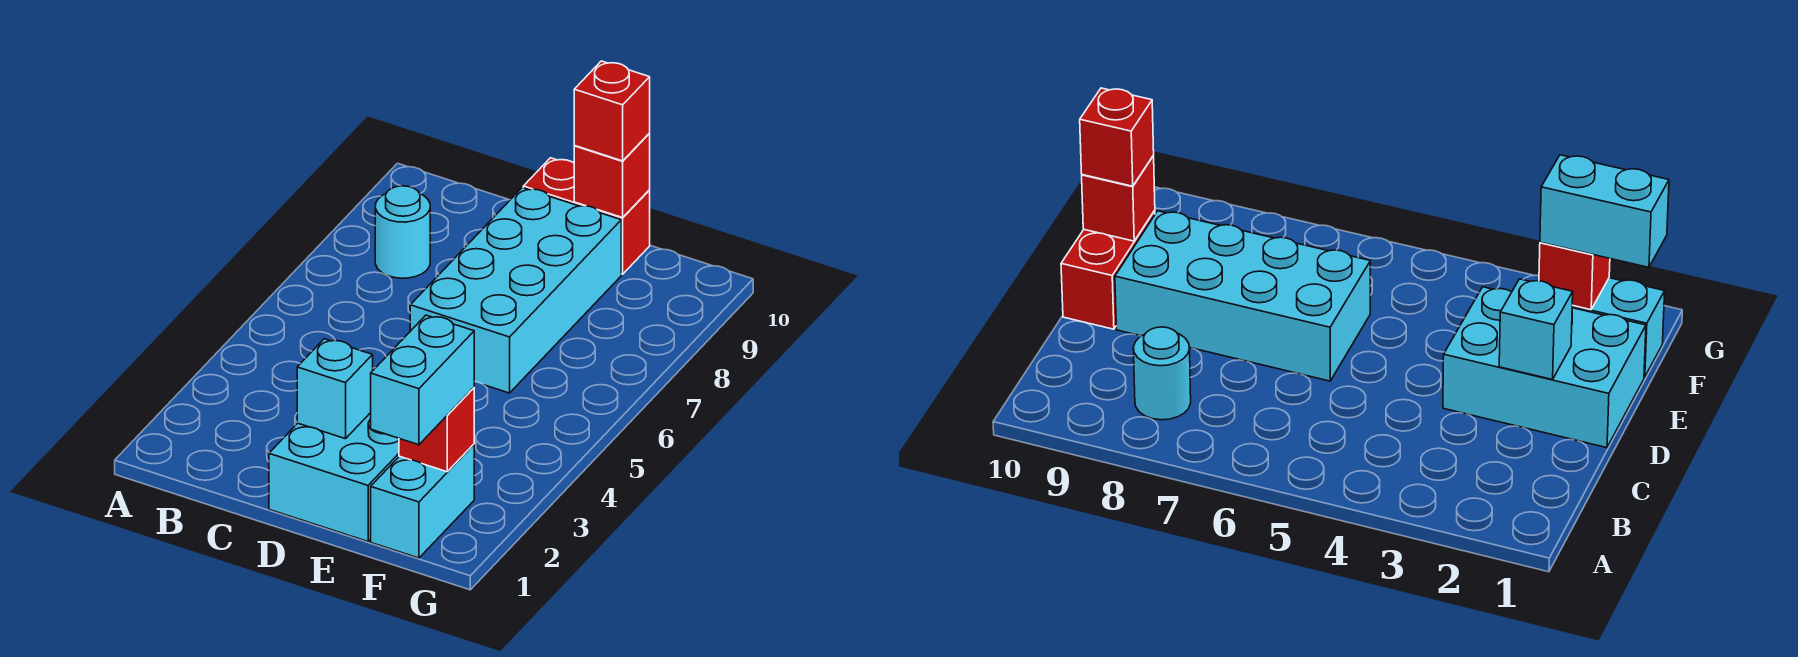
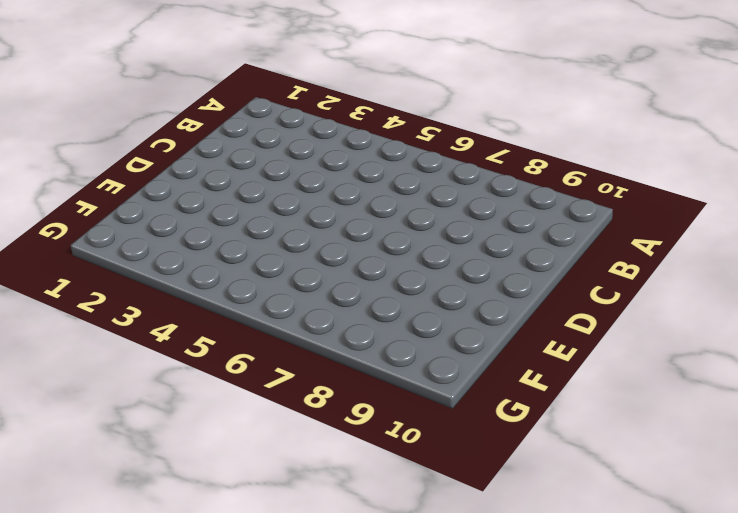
none -> cyan 1x1 round brick [375,186,430,278]
none -> cyan 2x3 brick [269,413,399,541]

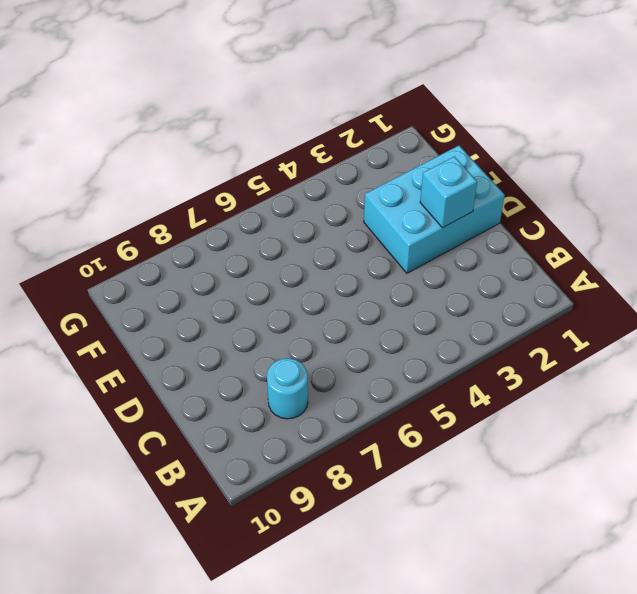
none -> cyan 2x4 brick [410,188,621,393]
none -> red 1x2 brick [523,158,650,274]

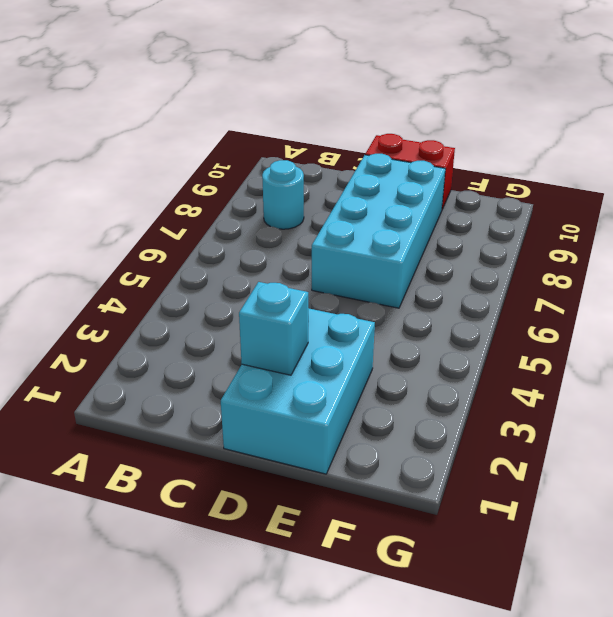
none -> cyan 1x2 brick [371,444,474,558]
none -> red 1x1 brick [574,134,650,218]

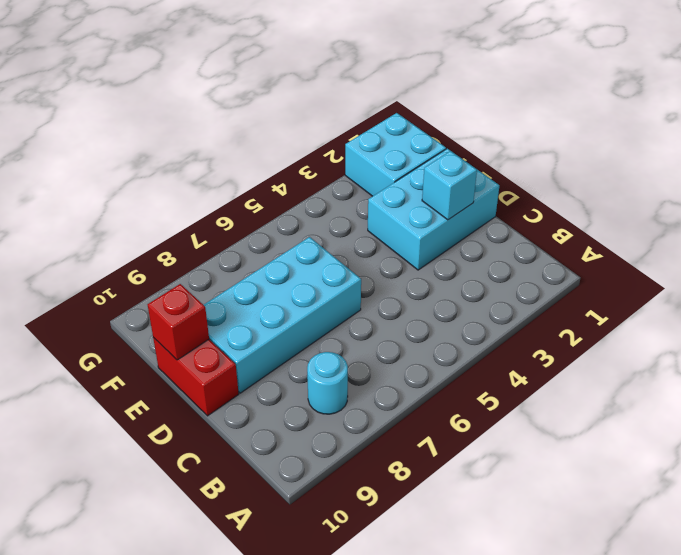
cyan 2x2 brick [345,113,446,196] -> cyan 1x2 brick [371,444,474,558]
none -> red 1x1 brick [399,388,474,472]
none -> red 1x1 brick [574,61,650,161]

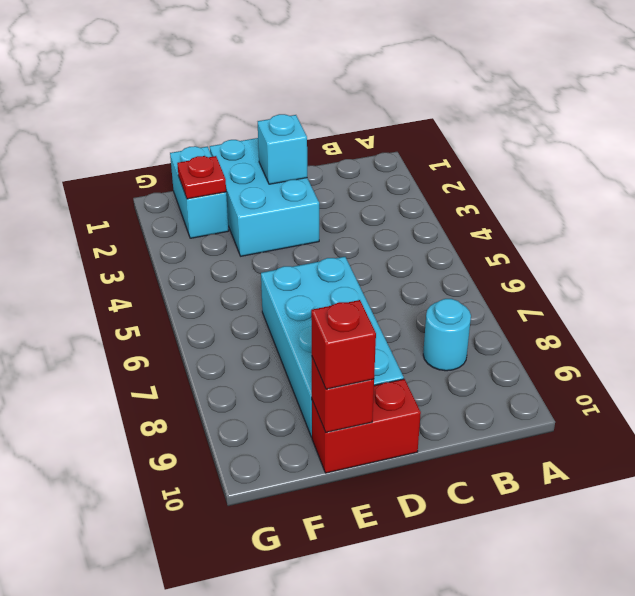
red 1x1 plate [177,156,226,199] -> red 1x1 brick [399,388,474,472]
none -> cyan 1x2 brick [371,315,474,445]

